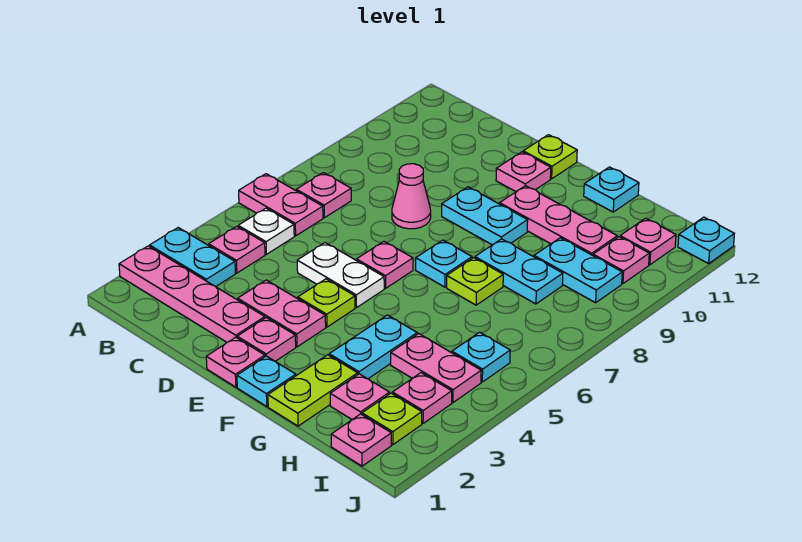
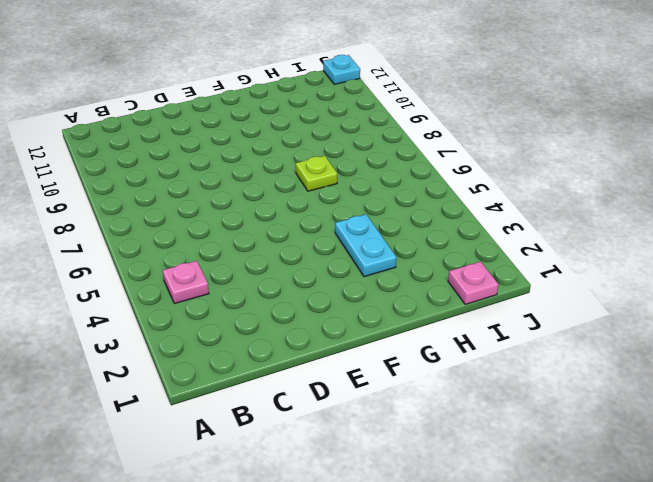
none -> pink 1x4 plate [119,246,265,342]
none -> cyan 1x2 plate [150,228,236,287]
none -> pink 1x2 plate [239,174,323,236]
none -> white 1x1 plate [238,208,294,254]

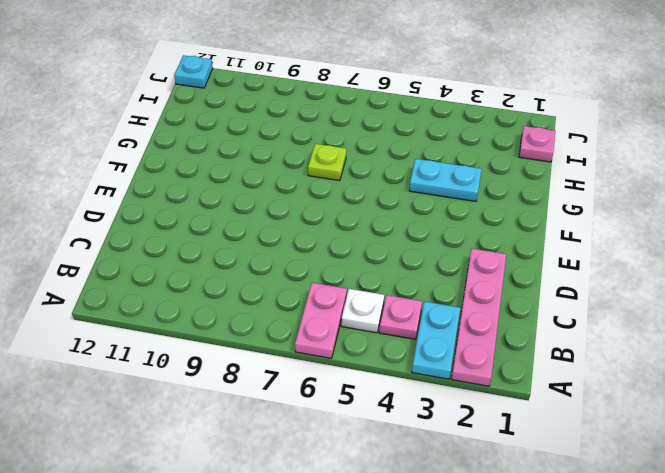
none -> pink 1x1 plate [296,173,351,218]
none -> pink 1x2 plate [238,280,326,347]
none -> white 1x2 plate [297,243,384,308]
none -> pink 1x1 cone [392,164,431,229]

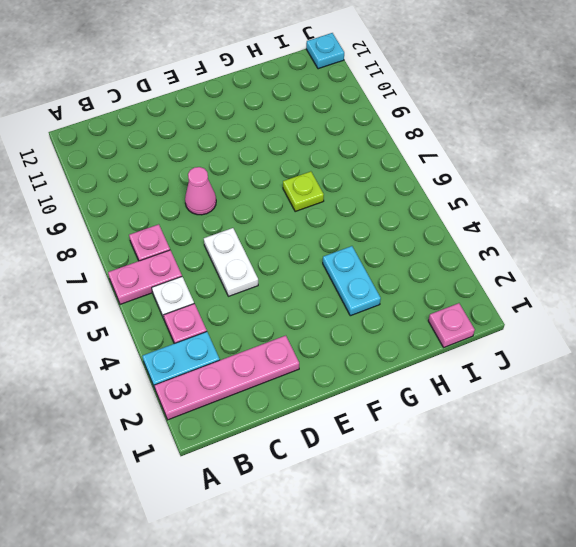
white 1x2 plate [204,228,258,296] -> white 1x2 plate turned to [297,243,384,308]
none -> pink 1x2 plate [238,280,326,347]
none -> pink 1x1 plate [206,337,265,387]
none -> pink 1x1 plate [237,318,296,361]
none -> lime 1x1 plate [298,279,355,327]

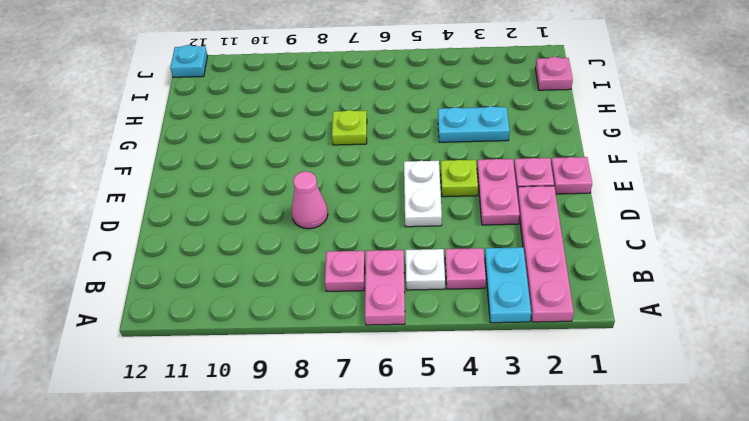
none -> pink 1x1 plate [357,241,413,288]
none -> cyan 1x2 plate [442,187,528,245]
none -> pink 1x1 plate [496,152,551,192]
none -> lime 1x1 plate [523,135,577,179]

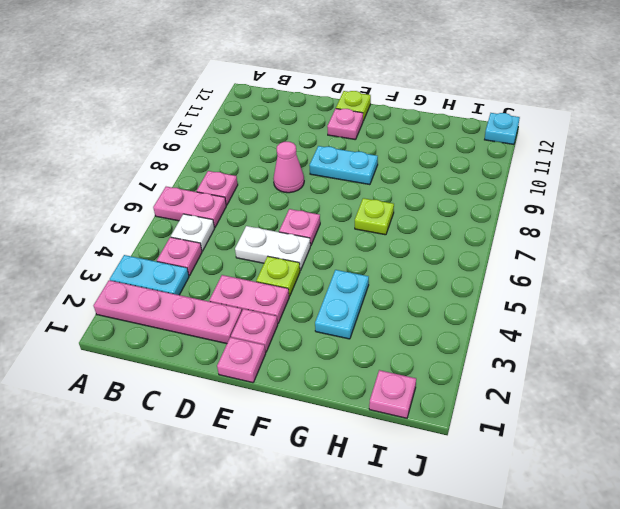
none -> cyan 1x1 plate [237,356,296,406]
none -> cyan 1x1 plate [416,240,472,287]
none -> pink 1x3 plate [500,186,617,255]
none -> lime 1x2 plate [268,355,358,426]

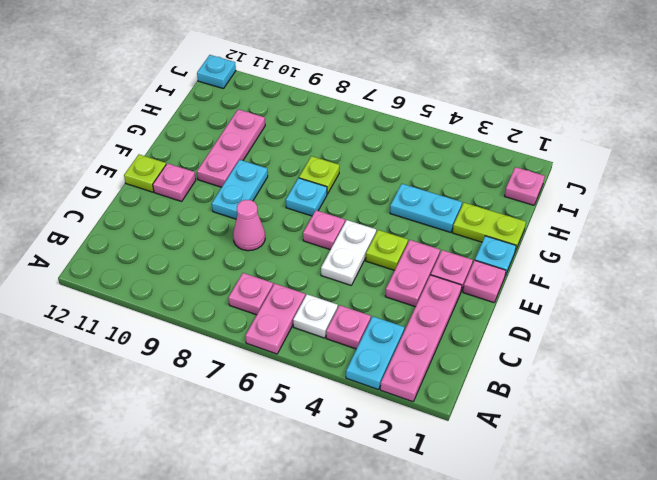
none -> cyan 1x2 plate [475,239,563,304]
none -> cyan 1x1 plate [584,167,639,212]
none -> pink 1x1 plate [330,374,390,419]
none -> pink 1x2 plate [391,334,481,403]

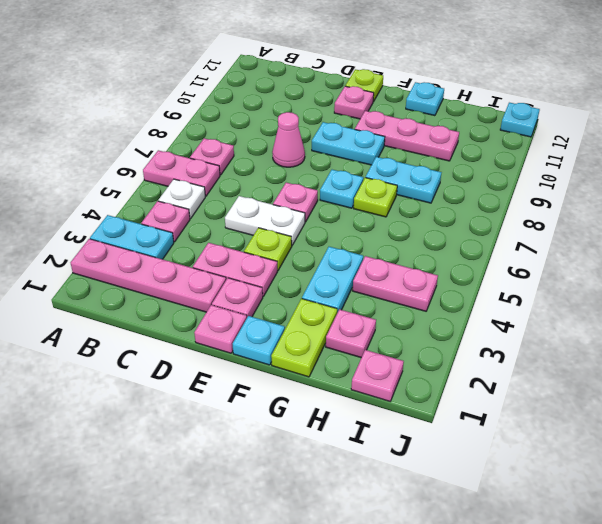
none -> cyan 1x2 plate [534,238,622,303]
none -> lime 1x1 plate [362,393,422,445]
none -> pink 1x1 plate [392,373,452,423]
none -> cyan 1x1 plate [452,332,510,382]

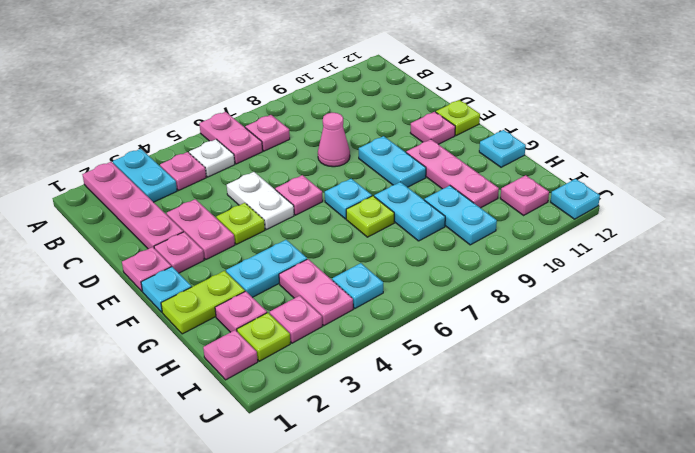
none -> pink 1x1 plate [593,237,649,284]

